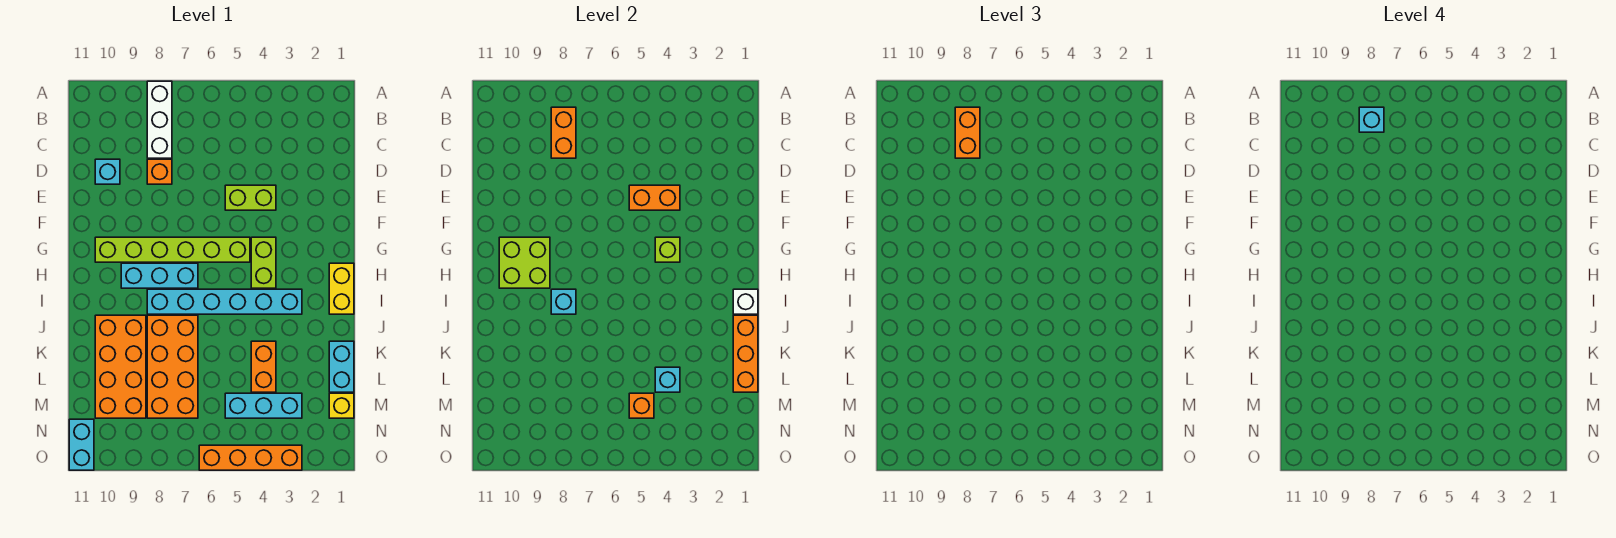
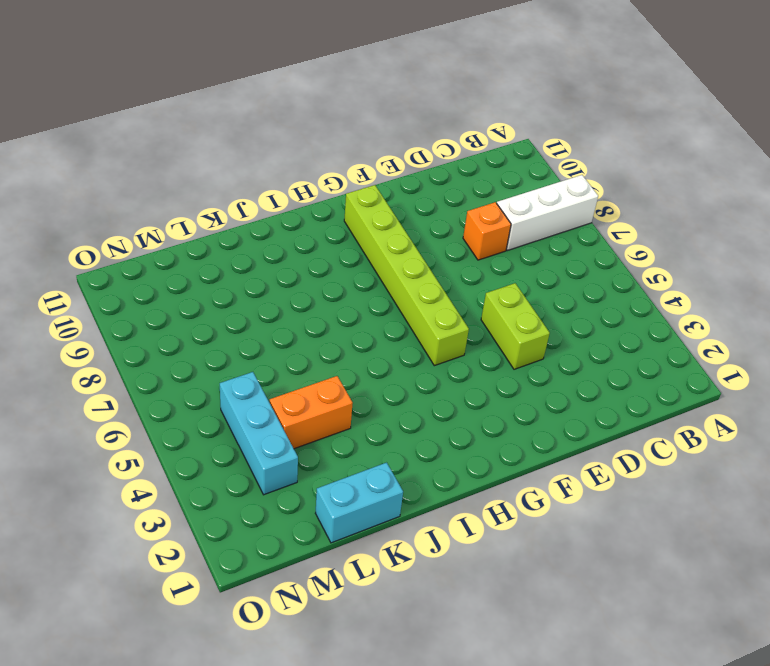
none -> cyan 1x1 brick [95,159,120,184]
none -> lime 1x2 brick [251,237,276,288]
none -> yellow 1x2 brick [329,263,354,314]

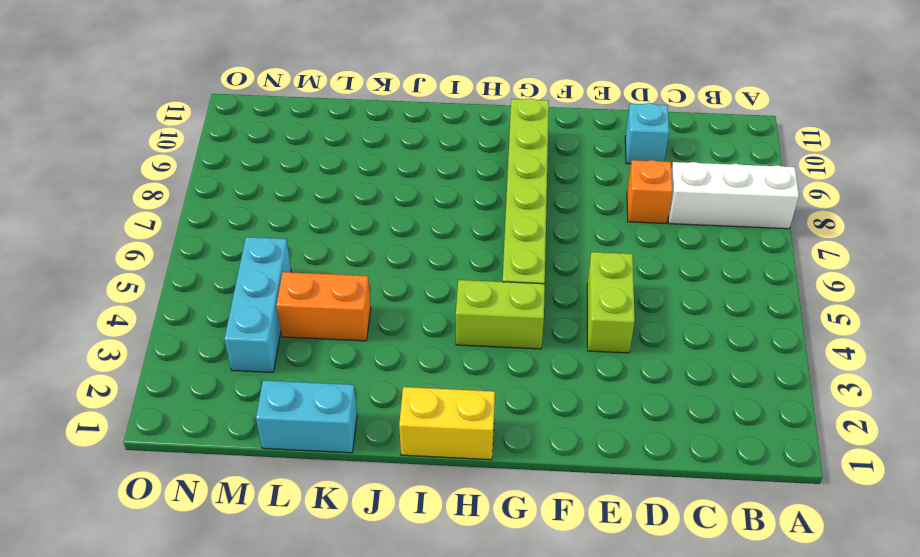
none -> cyan 1x3 brick [121,263,198,288]
none -> cyan 1x6 brick [147,289,302,314]
none -> orange 2x4 brick [147,315,198,418]

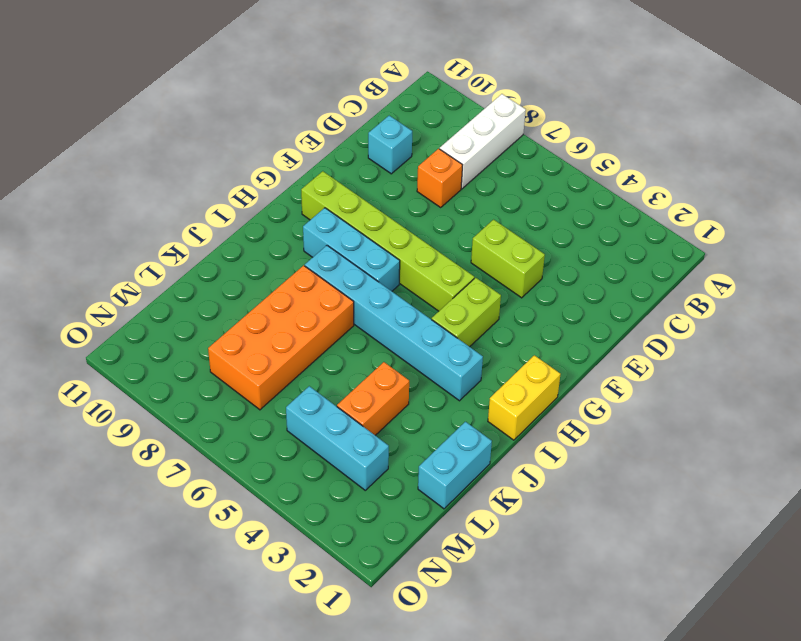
none -> orange 2x4 brick [95,315,146,418]
none -> yellow 1x1 brick [329,393,354,418]
none -> cyan 1x2 brick [69,419,94,470]

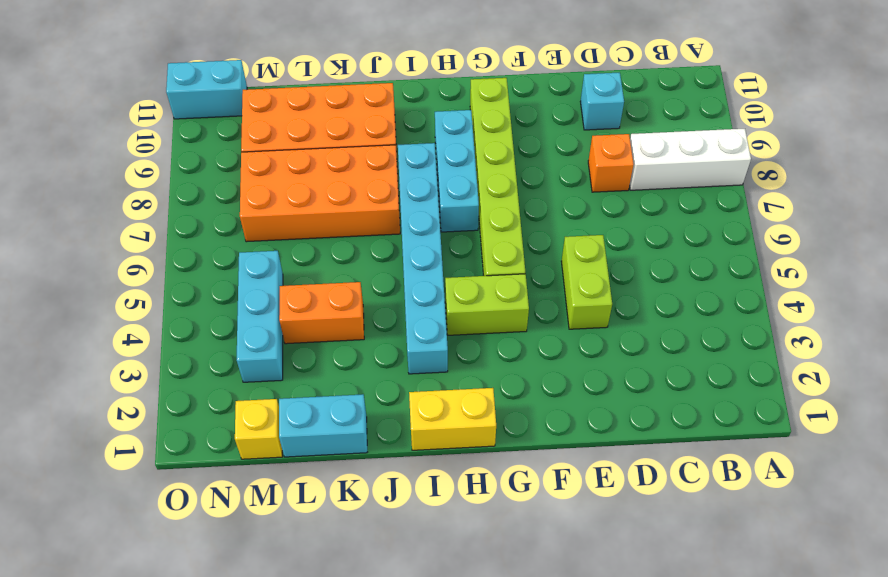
none -> orange 1x4 brick [199,445,302,470]
none -> orange 1x2 brick [551,107,576,158]
none -> orange 1x2 brick [629,185,680,210]

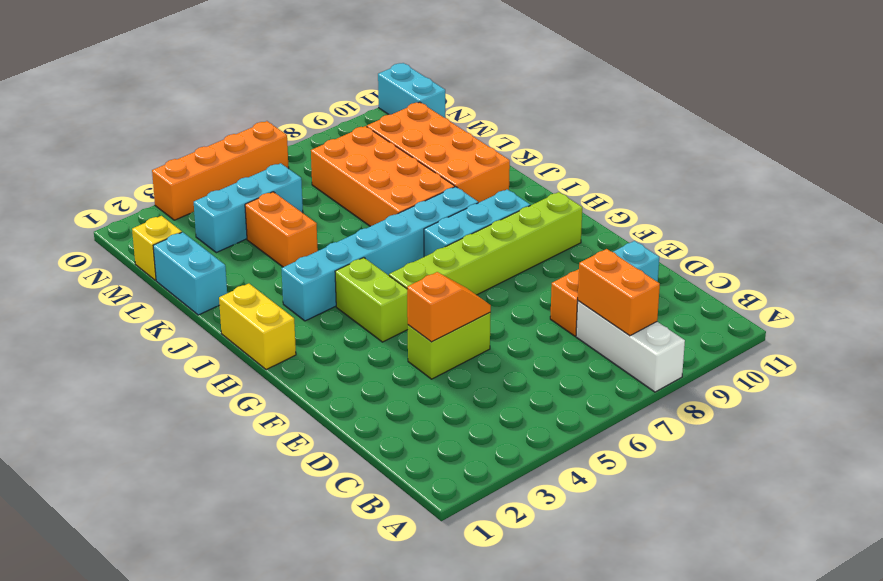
orange 1x2 slope [407,272,491,342] -> orange 1x2 brick [629,185,680,210]
none -> lime 1x1 brick [655,237,680,262]
none -> lime 2x2 brick [499,237,550,288]
none -> white 1x1 brick [733,289,758,314]

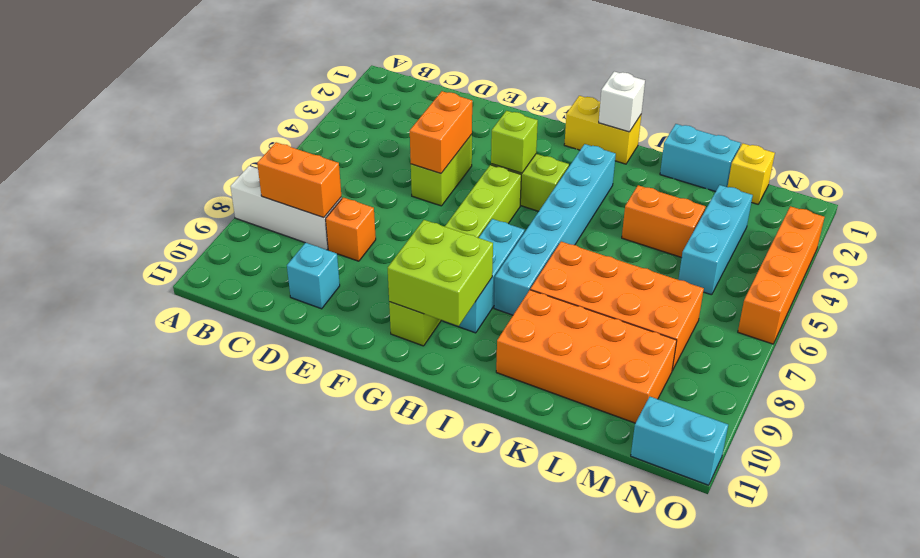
none -> cyan 1x1 brick [551,289,576,314]
none -> orange 1x3 brick [733,315,758,392]
none -> cyan 1x1 brick [655,367,680,392]

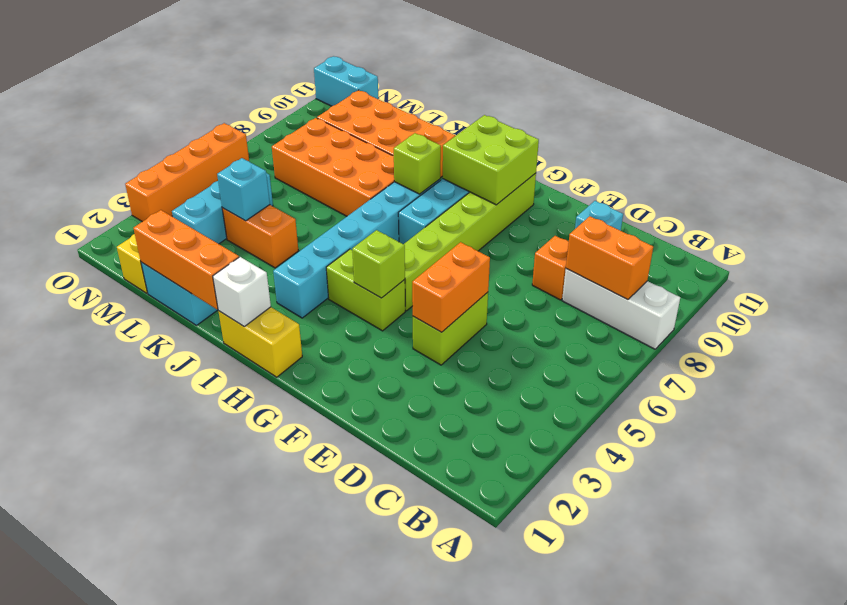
lime 1x1 brick [394,133,441,194] -> cyan 1x1 brick [551,289,576,314]
none -> orange 1x1 brick [629,393,654,418]
none -> orange 1x2 brick [955,107,980,158]
none -> cyan 1x1 brick [1359,107,1384,132]

